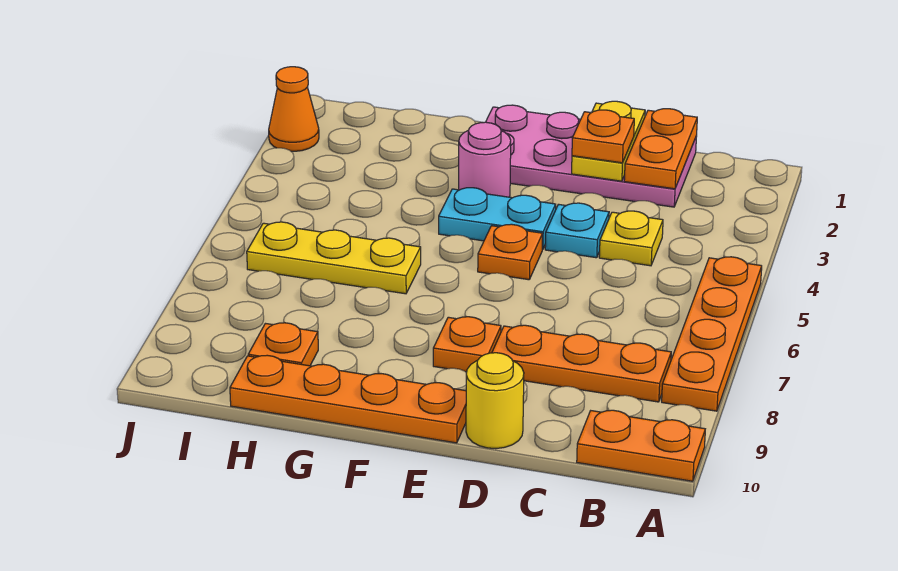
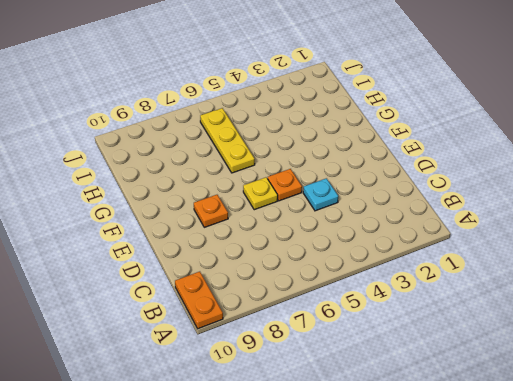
yellow 1x1 plate [243,177,278,210] -> yellow 1x1 plate moved to [599,211,663,266]
none -> orange 1x4 plate [662,257,762,411]
none -> orange 1x3 plate [492,325,671,402]
none -> pink 2x4 plate [486,105,697,207]

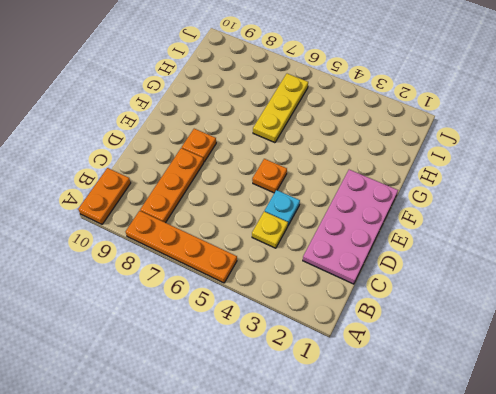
none -> yellow 1x1 round brick [466,353,524,449]
none -> cyan 1x2 plate [439,188,556,250]
none -> orange 1x4 plate [230,355,466,443]

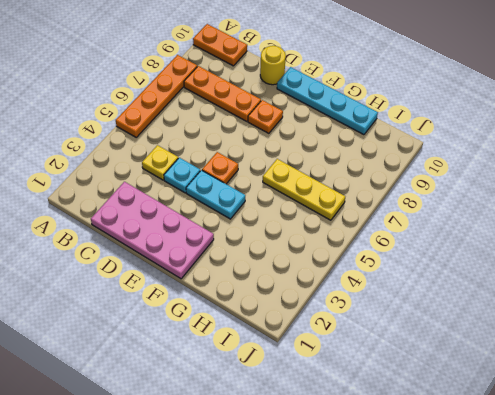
cyan 1x4 plate [277,67,378,135] -> orange 1x4 plate [230,355,466,443]
none -> pink 1x1 round brick [459,122,511,197]
none -> orange 1x1 plate [248,323,318,366]
none -> orange 1x1 cone [269,67,319,151]

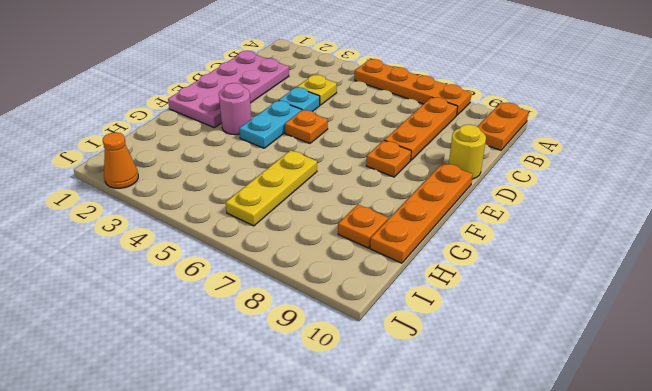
none -> orange 1x2 plate [624,109,697,189]
none -> yellow 1x2 plate [572,101,645,181]
none -> orange 1x1 plate [572,110,634,163]

